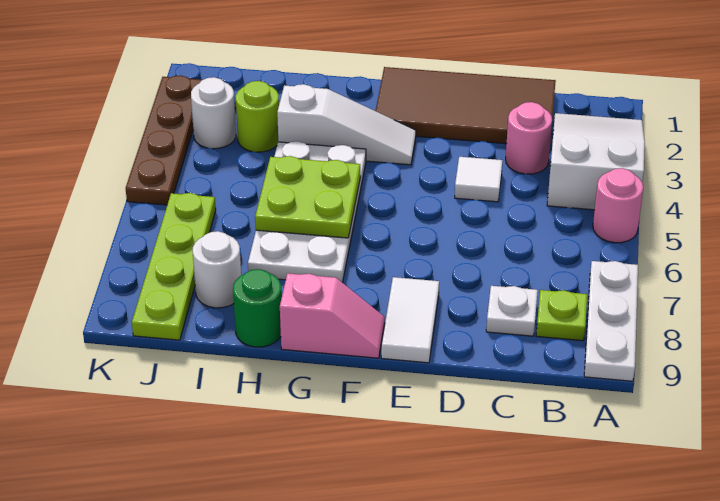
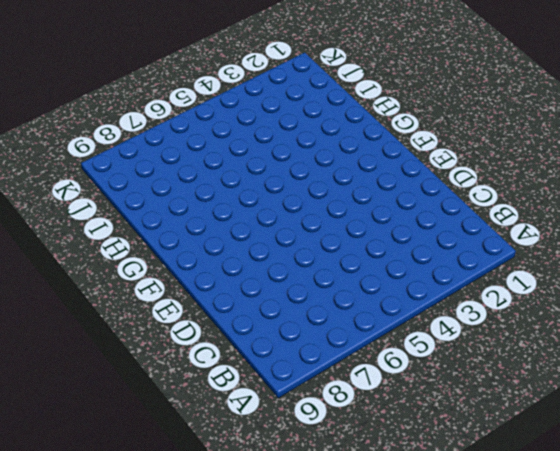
none -> white 2x3 slope [547,113,645,210]
none -> pink 1x1 round brick [593,168,643,243]
none -> white 1x3 plate [584,261,638,381]

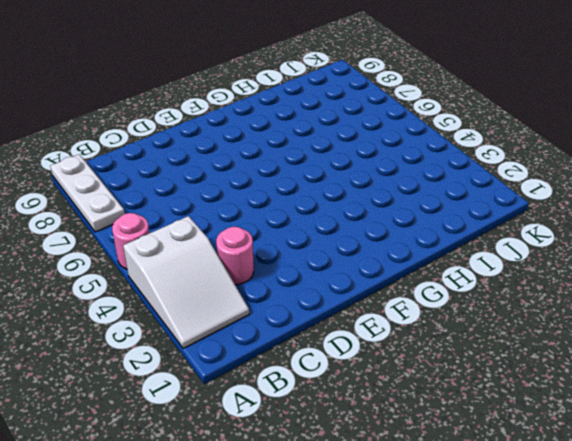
none -> lime 1x1 plate [536,290,587,341]
none -> brown 2x4 tile [376,67,556,144]
none -> white 1x1 plate [486,286,538,336]

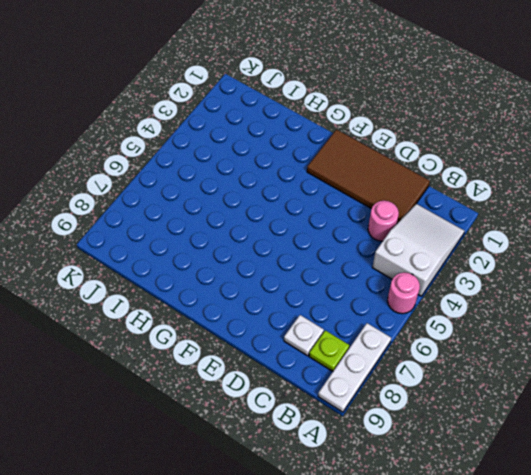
none -> white 1x1 tile [455,157,503,202]
none -> white 1x2 tile [381,277,439,363]
none -> white 1x3 slope [277,84,416,165]

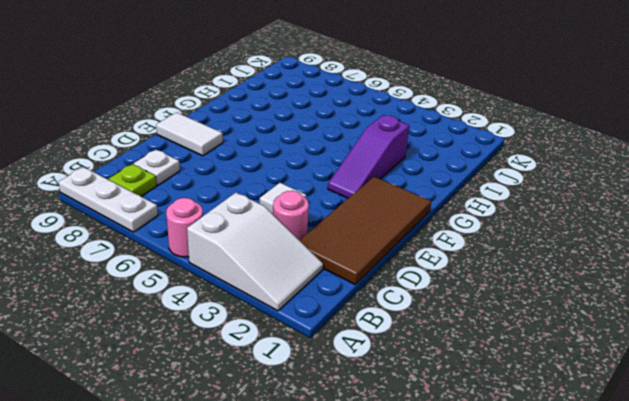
purple 1x3 slope [328,115,409,198] -> white 1x3 slope [277,84,416,165]
none -> pink 1x2 slope [280,273,385,358]
none -> white 2x4 plate [248,141,366,282]
none -> green 1x1 round brick [233,269,282,347]

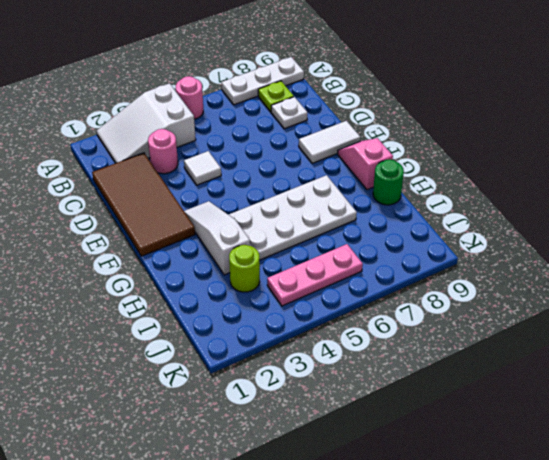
pink 1x3 plate [267,244,363,306] -> lime 1x4 plate [132,193,216,340]
none -> white 1x1 round brick [193,231,241,308]
none -> white 1x1 round brick [191,77,236,149]
none -> brown 1x4 plate [126,75,202,205]

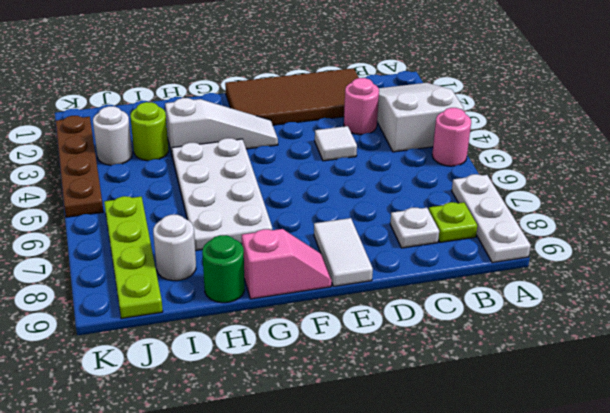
none -> lime 2x2 plate [255,156,360,238]

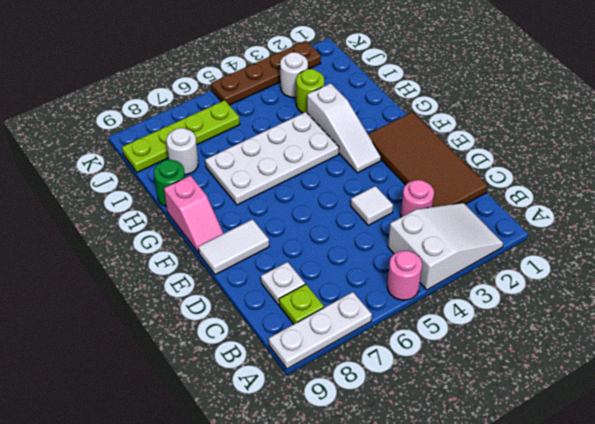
none -> lime 2x2 plate [255,156,360,238]

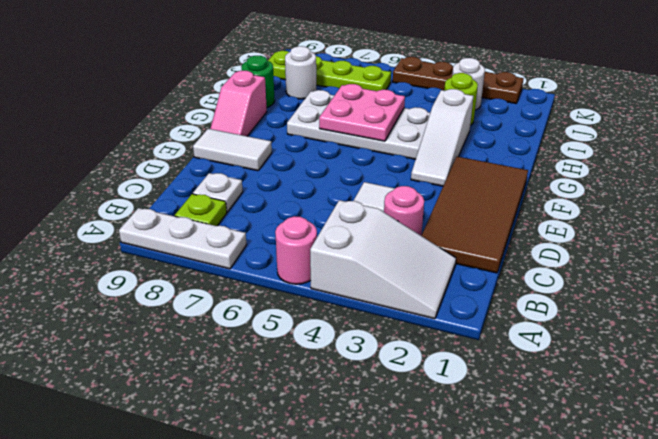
pink 2x2 plate [319,84,405,141] -> lime 2x2 plate [255,156,360,238]

